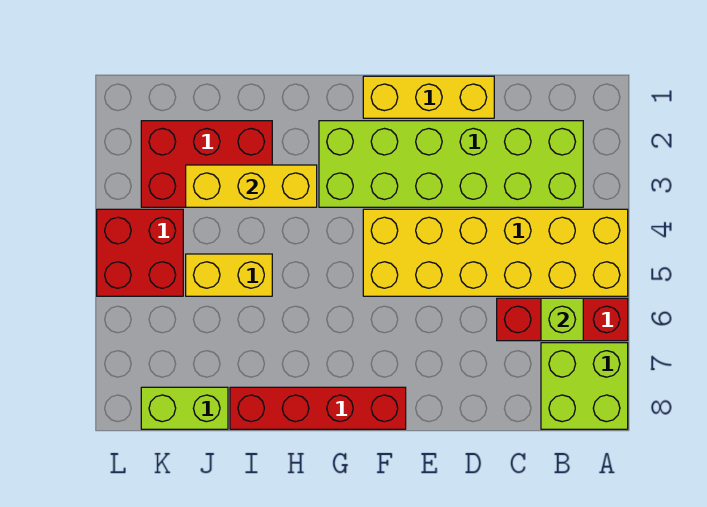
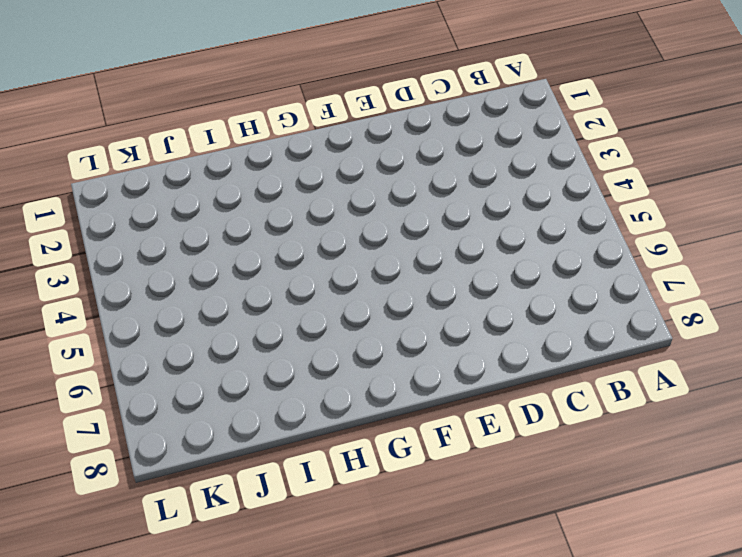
none -> yellow 2x6 brick [363,209,628,296]
none -> red 1x3 brick [497,298,628,341]
none -> lime 2x2 brick [541,343,628,429]

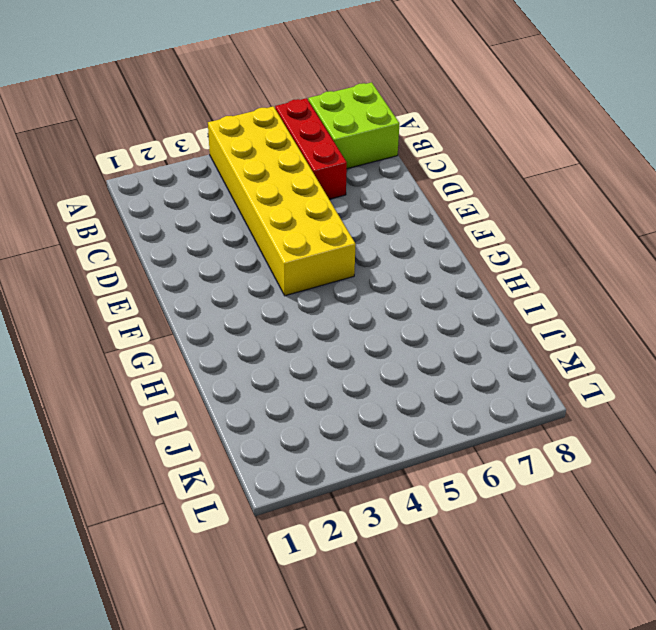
none -> lime 2x6 brick [319,121,583,207]
none -> yellow 1x3 brick [363,76,494,118]
none -> red 1x4 brick [230,387,406,429]

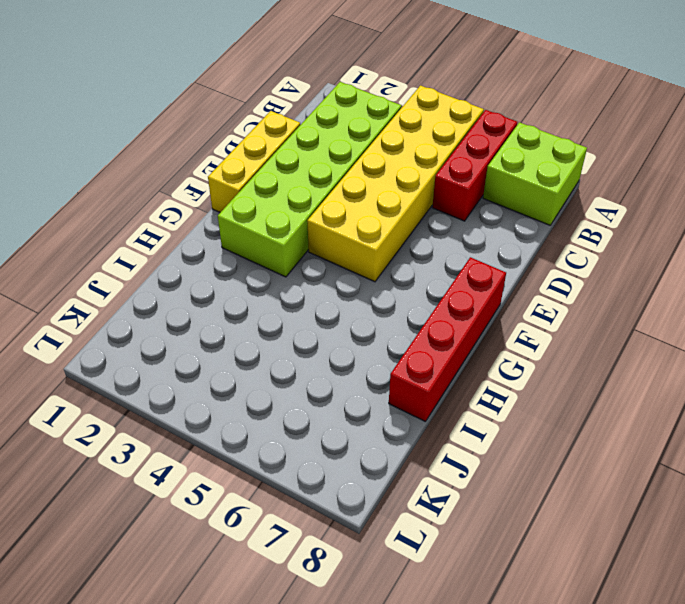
none -> red 2x3 brick [141,121,272,207]
none -> yellow 1x2 brick [186,254,272,296]
none -> lime 1x2 brick [141,387,228,429]

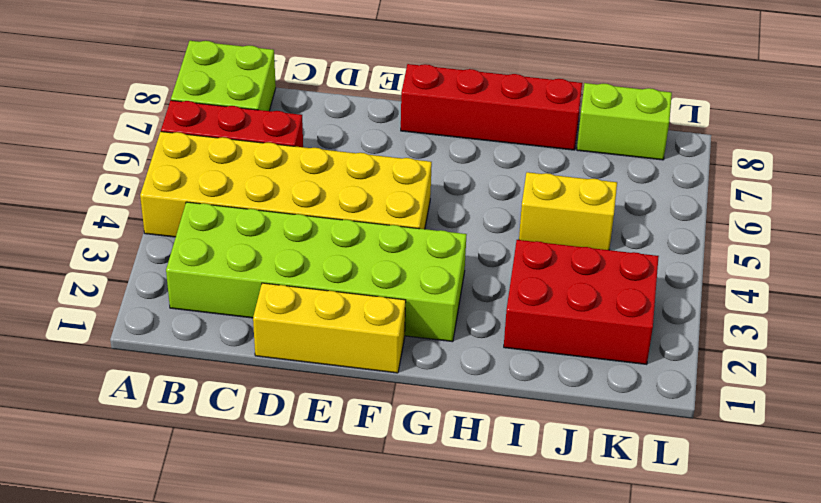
none -> red 2x2 brick [97,209,183,296]
none -> lime 1x1 brick [541,298,583,341]
none -> yellow 1x3 brick [186,165,317,207]

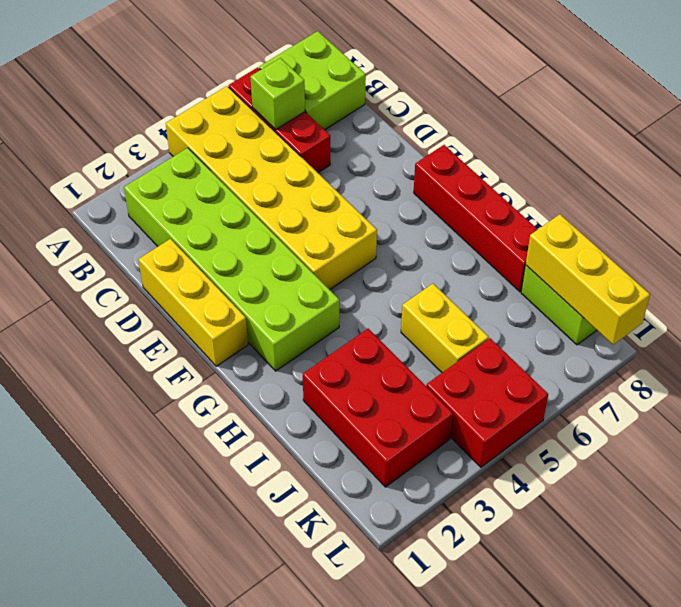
yellow 1x3 brick [526,214,650,345] -> yellow 1x3 brick moved to [186,165,317,207]

